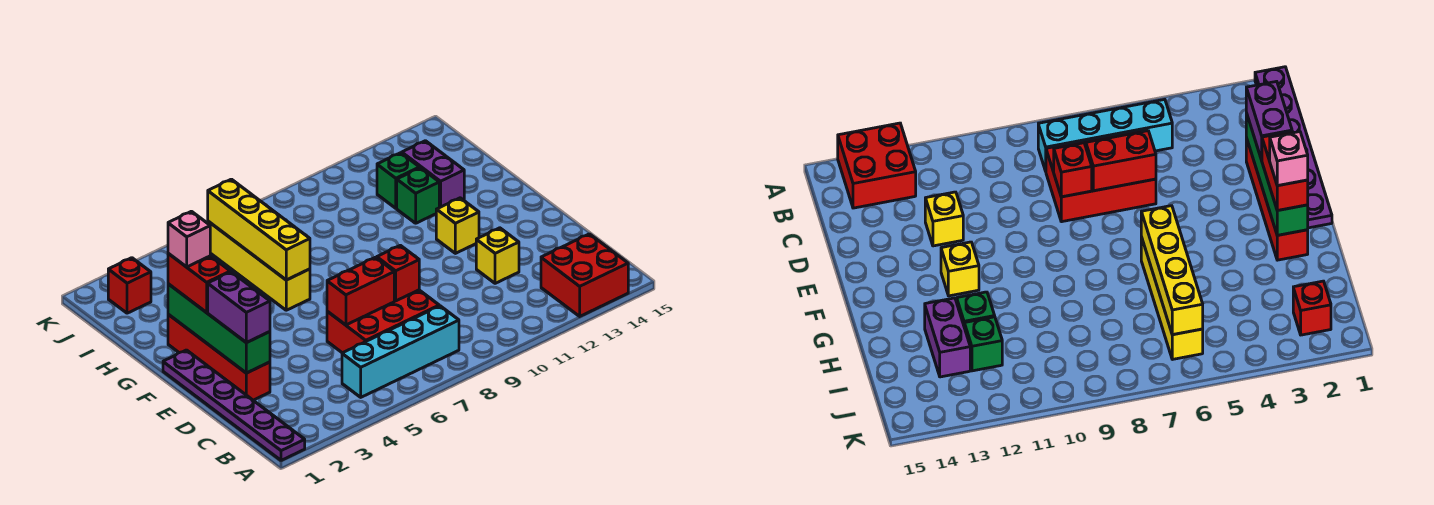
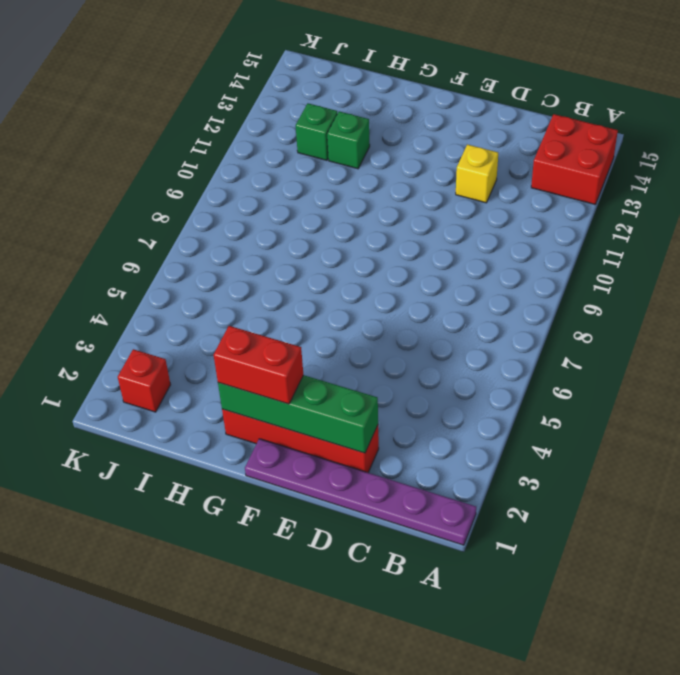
none -> cyan 1x4 brick [342,306,459,397]
none -> red 2x3 brick [327,290,439,353]
none -> yellow 1x1 brick [436,198,479,253]

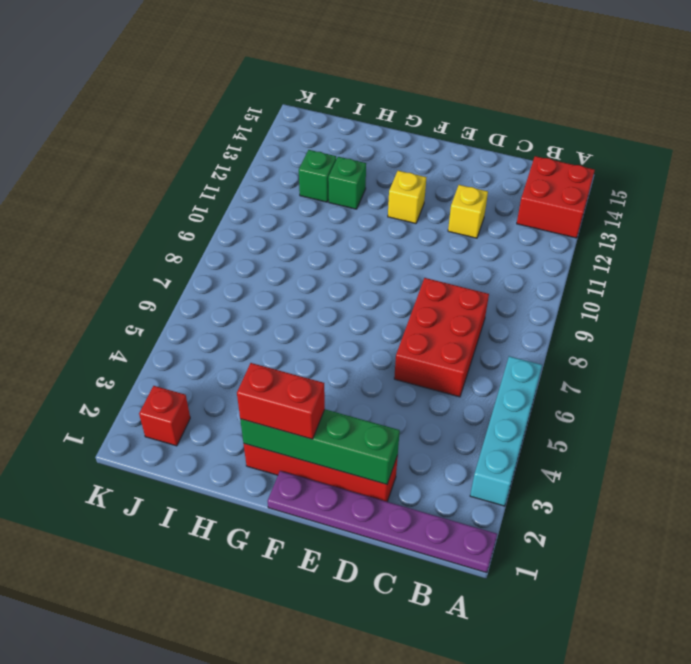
cyan 1x4 brick [470,356,542,506] -> cyan 1x4 brick moved to [342,306,459,397]
none -> yellow 1x4 brick [208,221,310,310]
none -> purple 1x2 brick [402,141,464,208]
none -> red 1x2 brick [327,257,394,325]

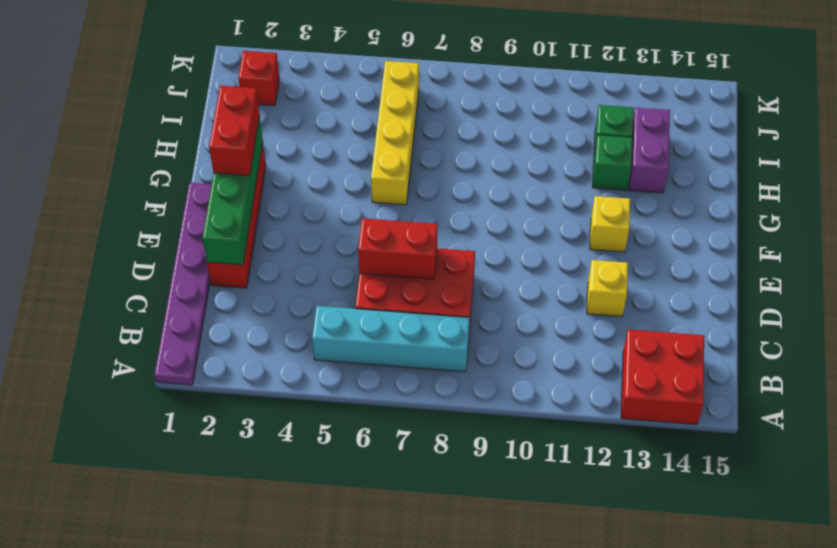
none -> red 1x1 brick [377,245,419,301]
none -> yellow 1x4 brick [208,179,310,280]
none -> purple 1x2 brick [208,272,270,343]

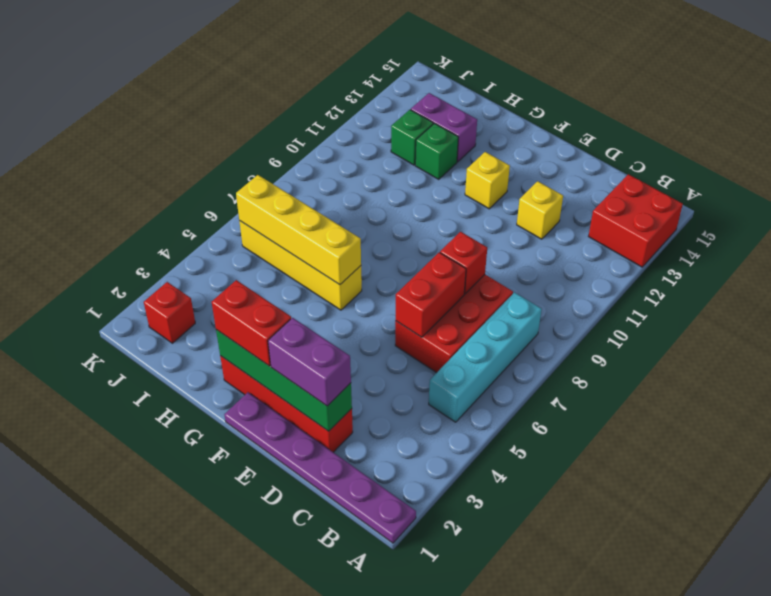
none -> pink 1x1 brick [168,211,210,267]

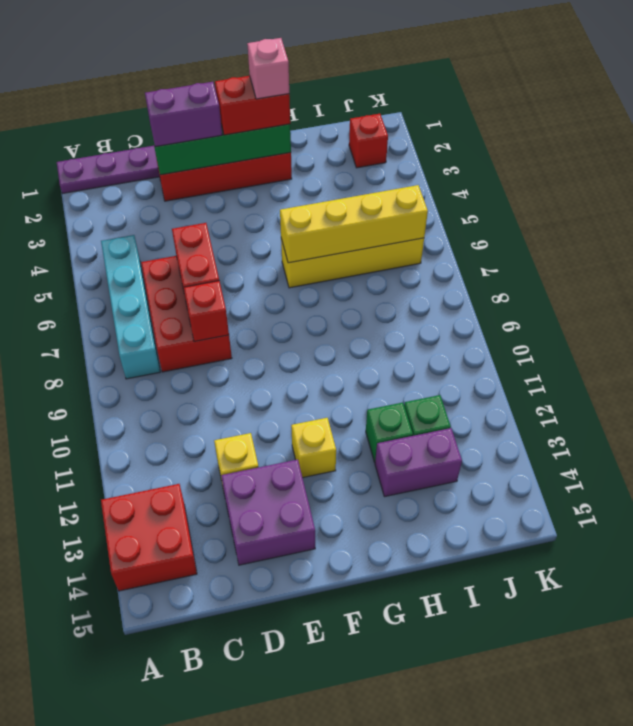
purple 2x2 brick [221,460,315,565] -> none

